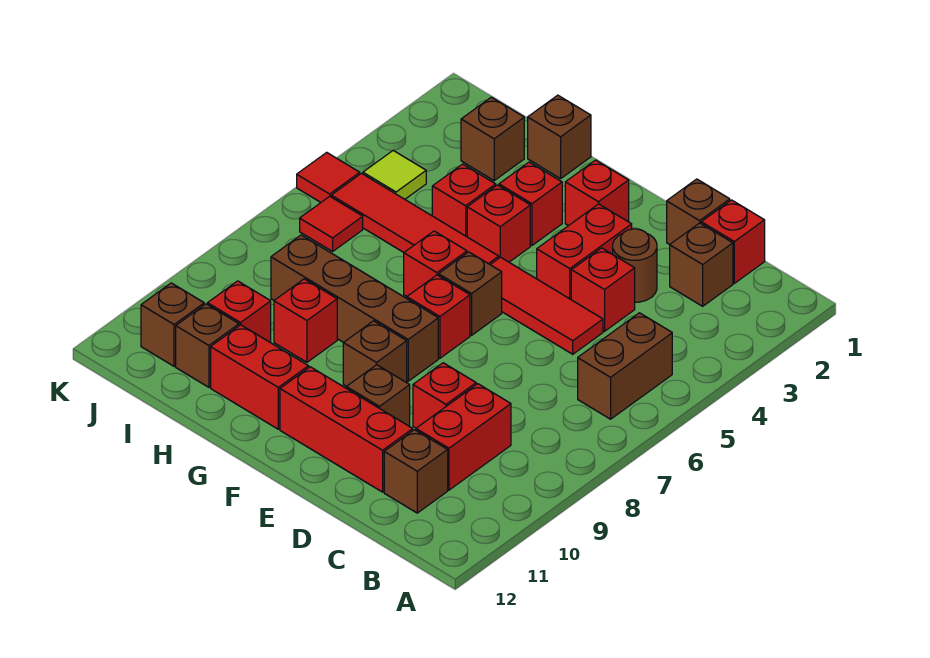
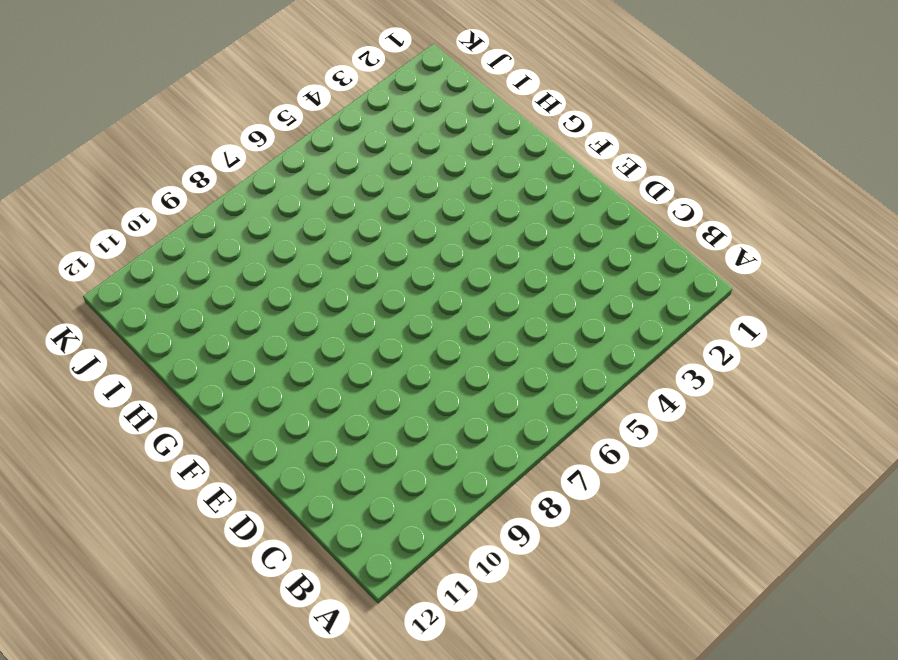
none -> brown 1x2 brick [578,313,672,419]
none -> red 1x1 brick [701,200,765,283]
none -> brown 1x1 brick [670,223,733,306]
none -> red 1x2 brick [416,384,511,490]

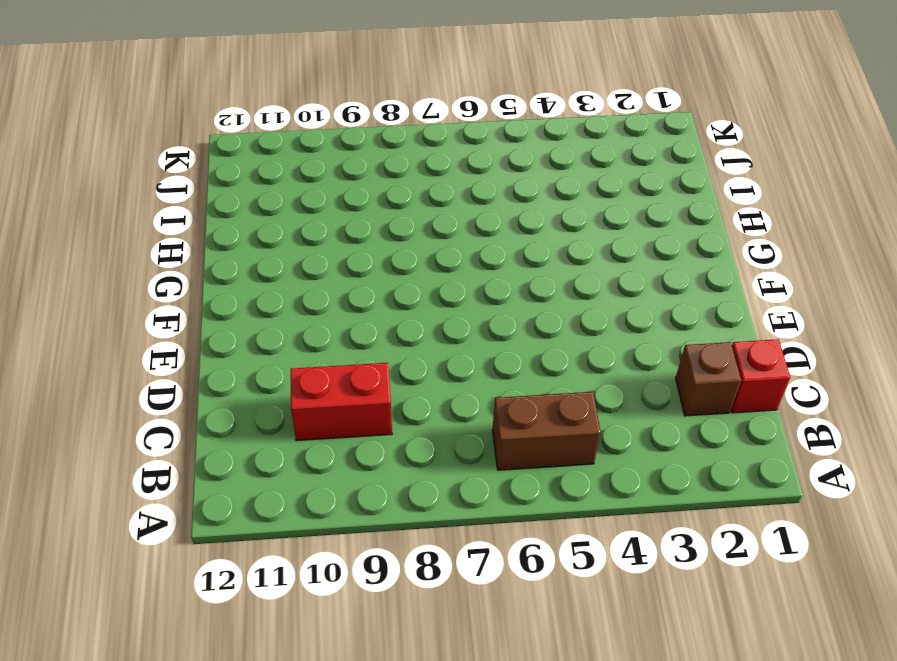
none -> brown 1x1 brick [384,430,448,513]
none -> brown 1x1 brick [667,179,730,245]
none -> brown 1x1 round brick [613,229,657,302]
none -> red 1x1 brick [571,248,635,331]

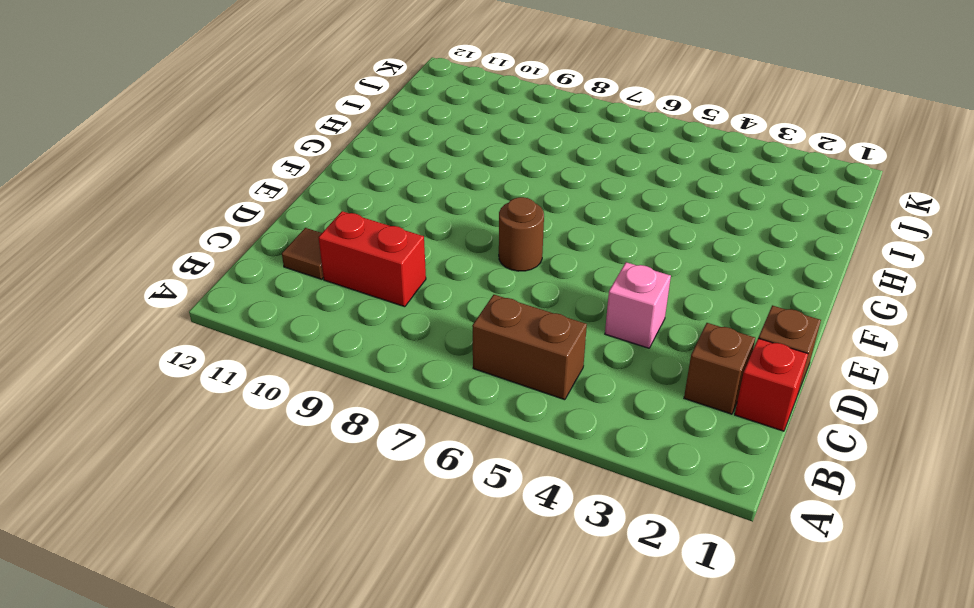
brown 1x1 tile [282,228,324,279] -> brown 1x1 brick [384,430,448,513]
pink 1x1 brick [605,262,671,348] -> red 1x1 brick [571,248,635,331]
brown 1x1 round brick [499,197,544,271] -> brown 1x1 round brick moved to [613,229,657,302]
none -> red 1x3 tile [490,257,603,354]
none -> red 1x1 brick [413,363,476,428]
none -> red 1x3 brick [280,367,413,492]
none -> red 1x2 brick [537,204,632,299]

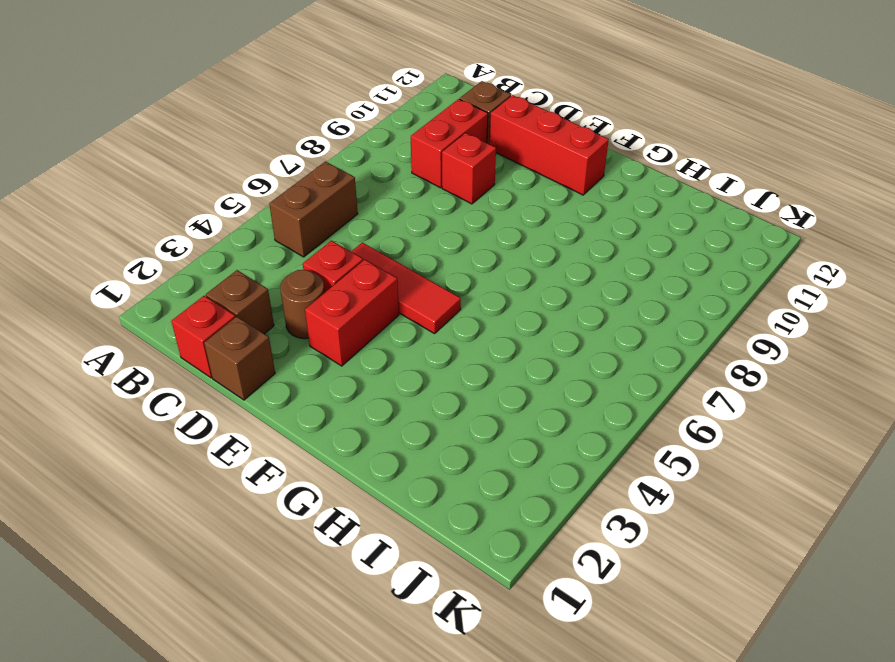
none -> brown 1x1 brick [346,365,410,426]
none -> red 1x1 brick [565,160,629,226]
none -> brown 1x1 brick [439,252,502,335]
none -> red 1x1 brick [407,275,470,358]

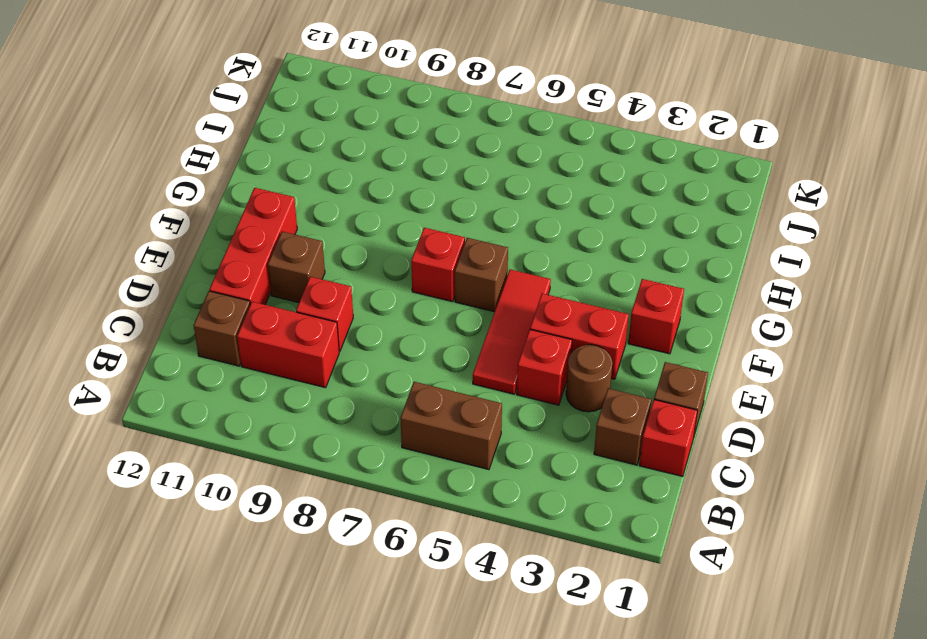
none -> brown 1x4 brick [271,235,438,381]
none -> brown 1x1 brick [343,321,407,386]
none -> red 1x1 brick [499,162,562,245]
none -> red 1x1 brick [467,185,530,262]

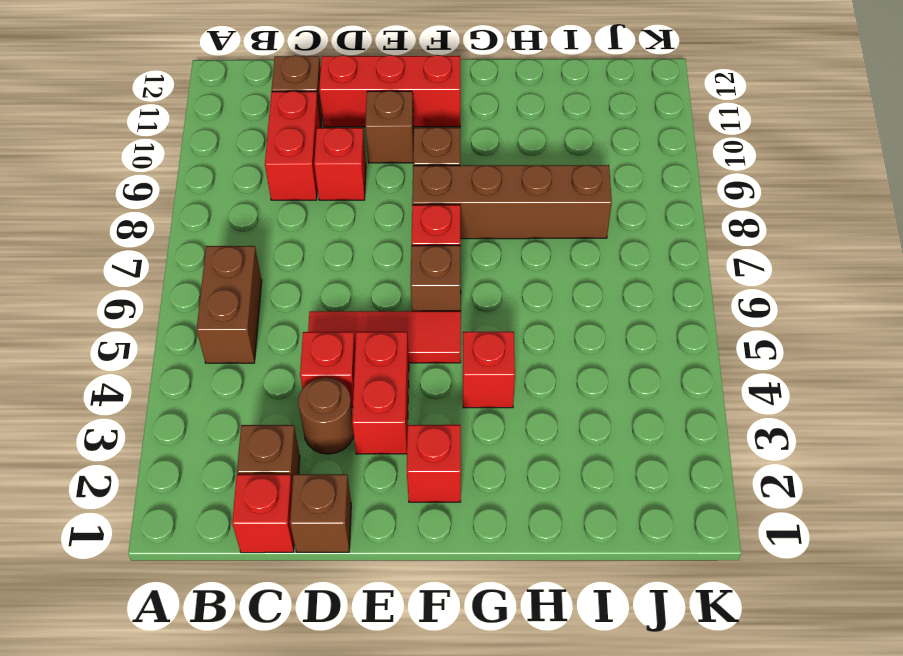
none -> red 1x1 brick [499,162,562,245]
none -> red 1x4 tile [331,173,499,264]
none -> red 1x1 brick [404,231,467,296]
none -> red 1x2 brick [211,325,309,429]

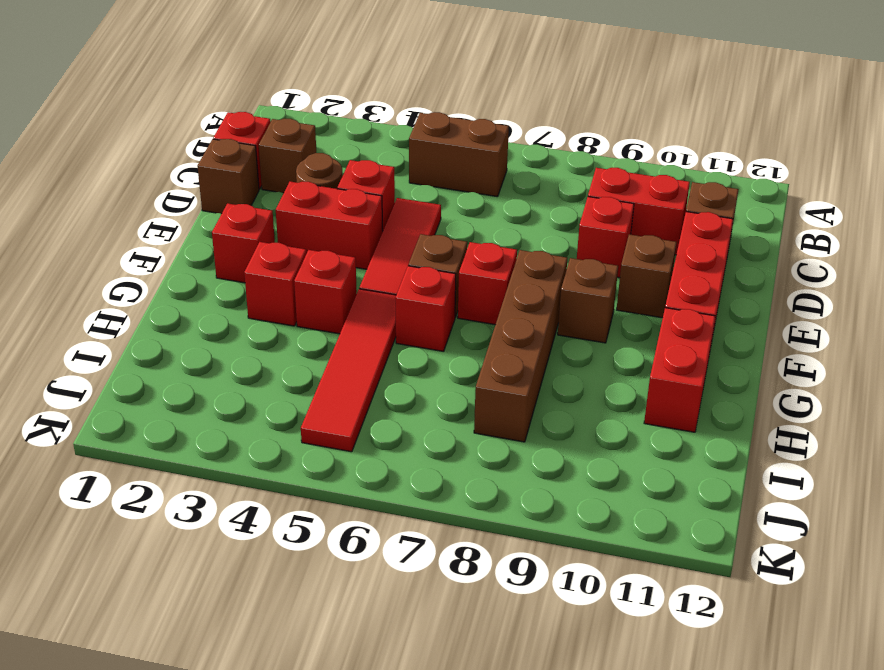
none -> brown 1x1 brick [528,95,591,179]
none -> red 1x1 brick [432,164,496,237]
none -> red 1x1 brick [274,279,337,362]
none -> brown 1x1 brick [461,97,524,181]

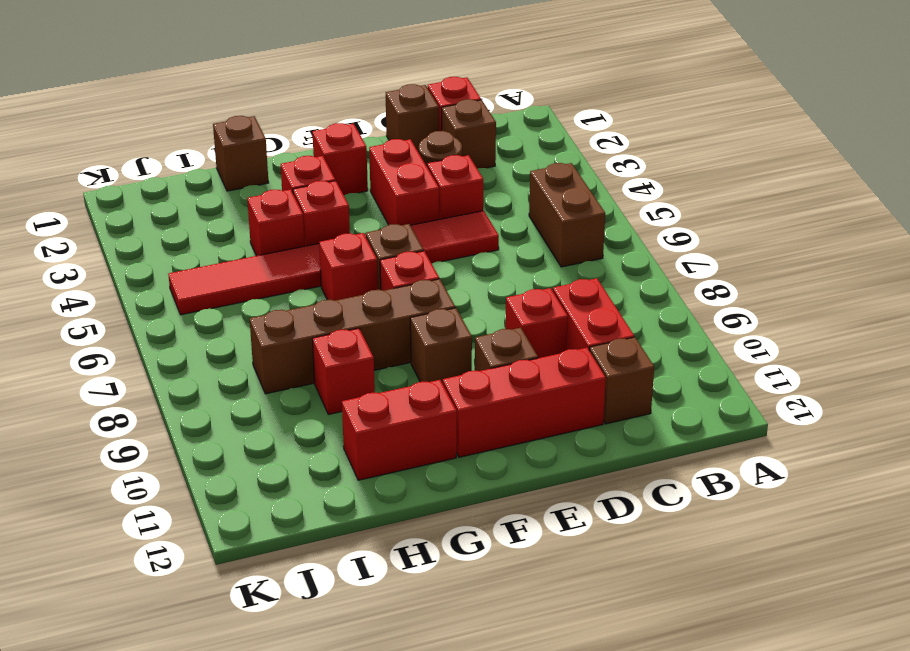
none -> brown 1x1 brick [461,97,524,181]
none -> red 1x1 brick [207,281,271,343]
none -> brown 1x1 brick [176,304,239,387]
none -> lime 1x1 tile [363,150,426,199]

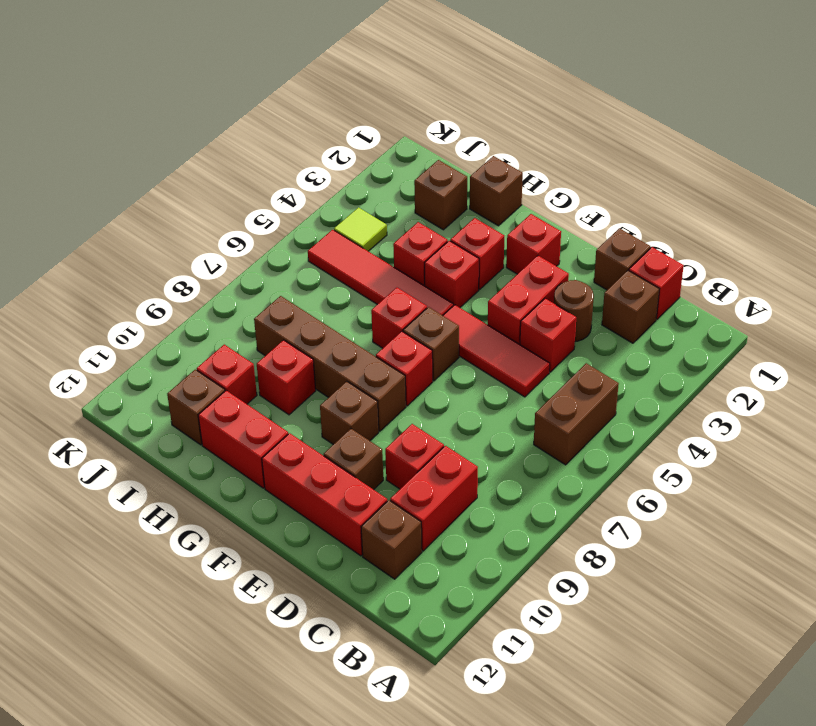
none -> red 1x1 tile [300,196,363,251]
none -> brown 1x1 brick [141,283,204,366]
none -> red 1x1 tile [297,152,360,202]

